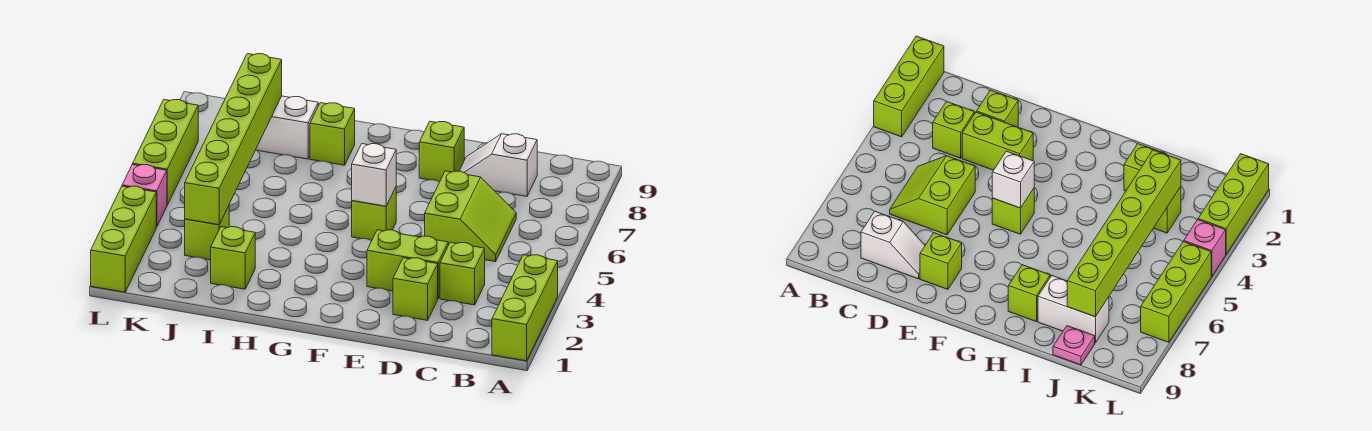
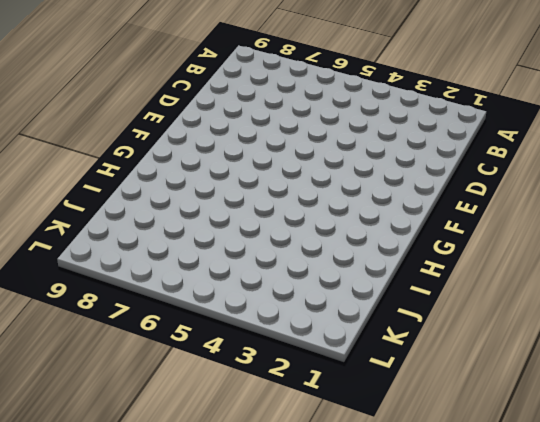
none -> lime 1x3 brick [492,255,558,361]
none -> lime 1x1 brick [440,242,485,305]
none -> lime 2x2 slope [425,171,516,262]

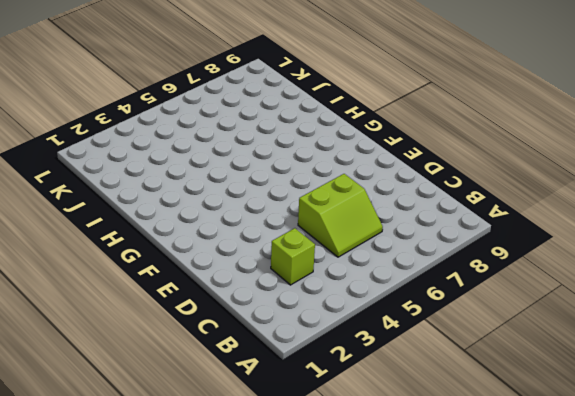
none -> lime 1x3 brick [492,255,558,361]
none -> white 1x2 slope [459,134,537,196]
none -> lime 1x1 brick [393,258,438,320]

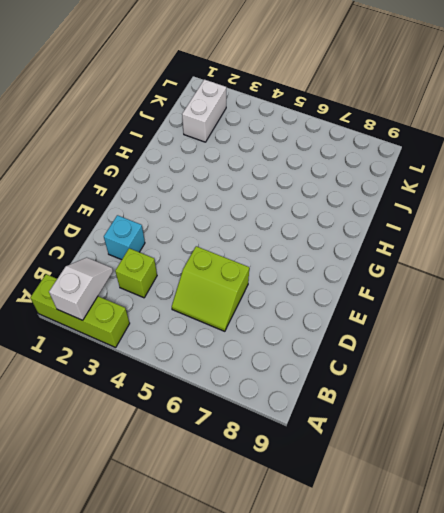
white 1x2 slope [49,257,113,320] -> white 1x2 slope moved to [459,134,537,196]
cyan 1x1 brick [104,215,145,260] -> lime 1x1 brick [393,258,438,320]
white 1x2 brick [182,79,226,142] -> white 1x2 brick moved to [256,96,318,159]
none -> lime 1x2 brick [367,230,448,298]
none -> lime 1x1 brick [419,121,464,182]
none -> lime 1x1 brick [352,187,396,241]

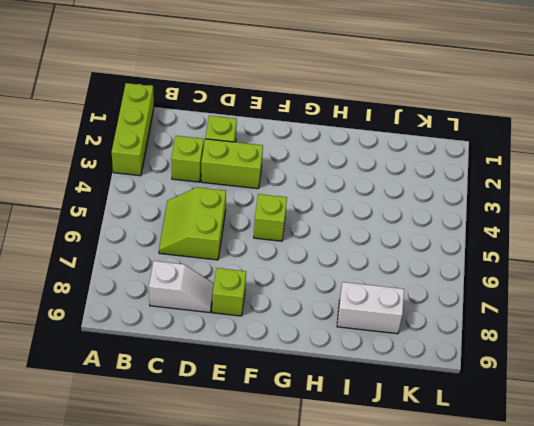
none -> lime 1x1 brick [310,103,355,165]
none -> lime 1x1 brick [211,227,255,289]
none -> lime 1x1 brick [185,206,229,260]

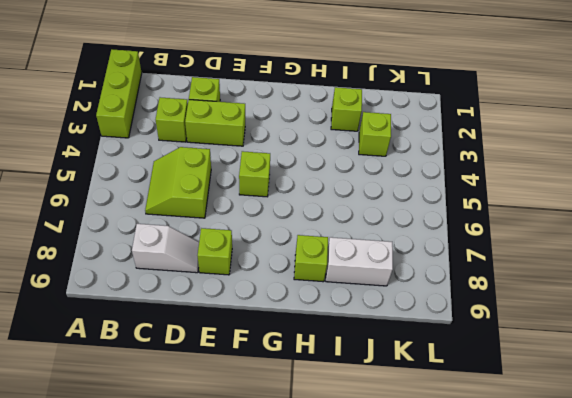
none -> pink 1x1 plate [1053,326,1095,365]
none -> lime 1x3 brick [91,186,156,292]
none -> pink 1x1 brick [122,164,167,227]

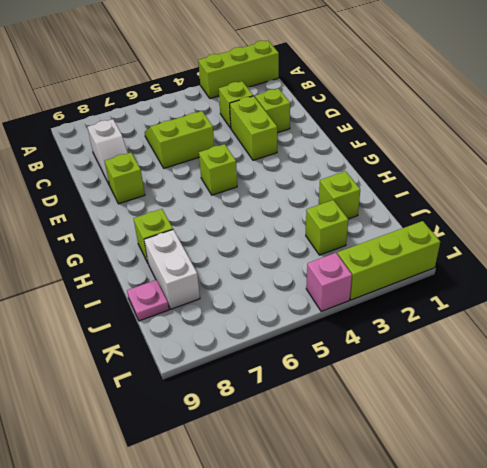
none -> lime 1x3 brick [133,100,198,205]
none -> white 1x1 brick [352,144,396,206]
none -> lime 1x6 brick [185,54,282,225]

